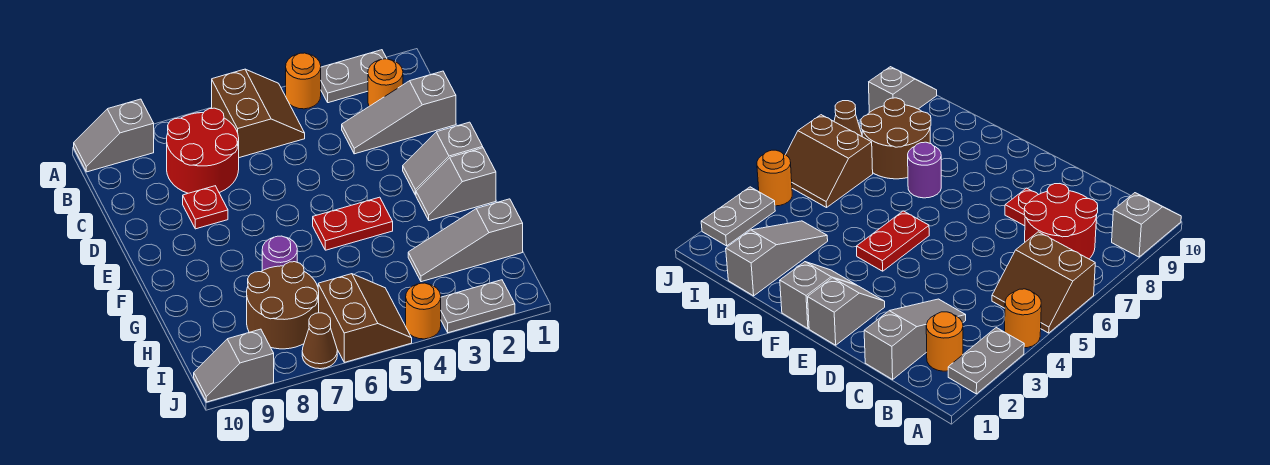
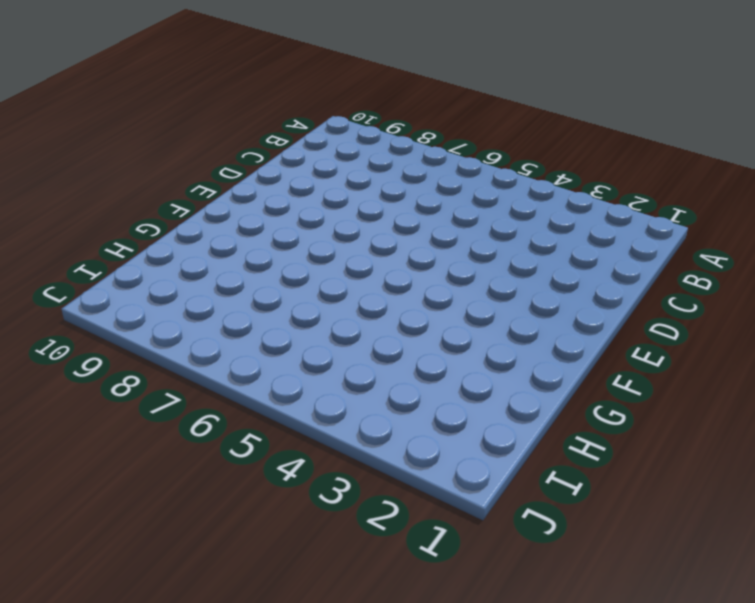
none -> grey 1x2 plate [321,50,387,103]
none -> orange 1x1 round brick [286,53,321,109]
none -> brown 2x2 slope [212,69,305,158]

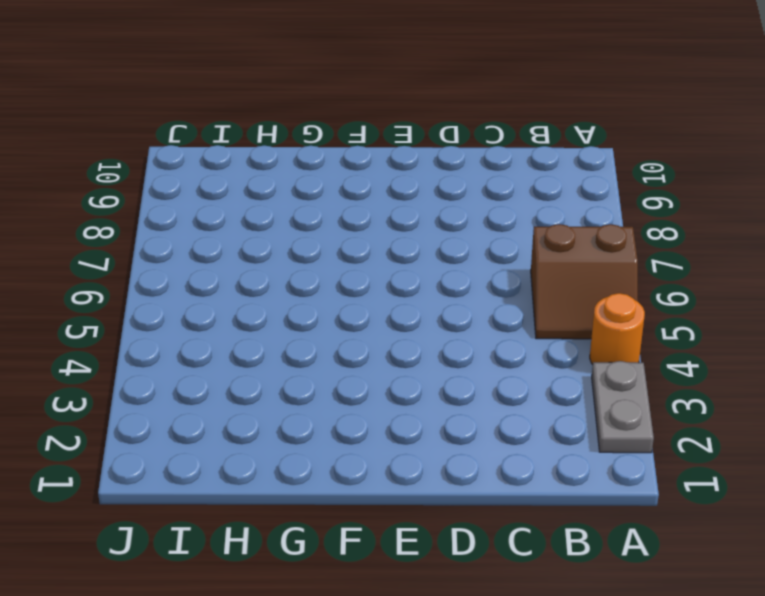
none -> grey 1x2 slope [74,99,154,172]
none -> orange 1x1 round brick [368,59,403,106]
none -> red 2x2 round brick [167,108,239,193]

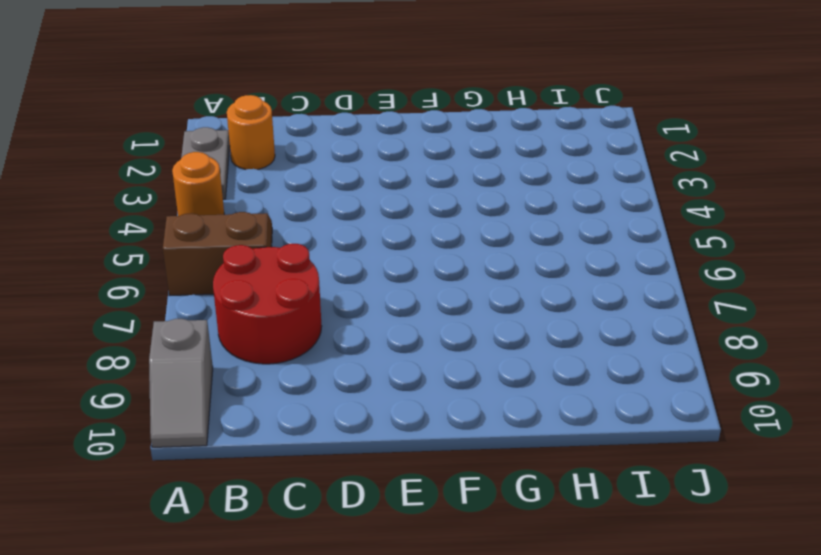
none -> grey 1x3 slope [342,71,456,154]
none -> red 1x1 plate [183,186,228,229]
none -> grey 1x2 slope [403,122,483,195]

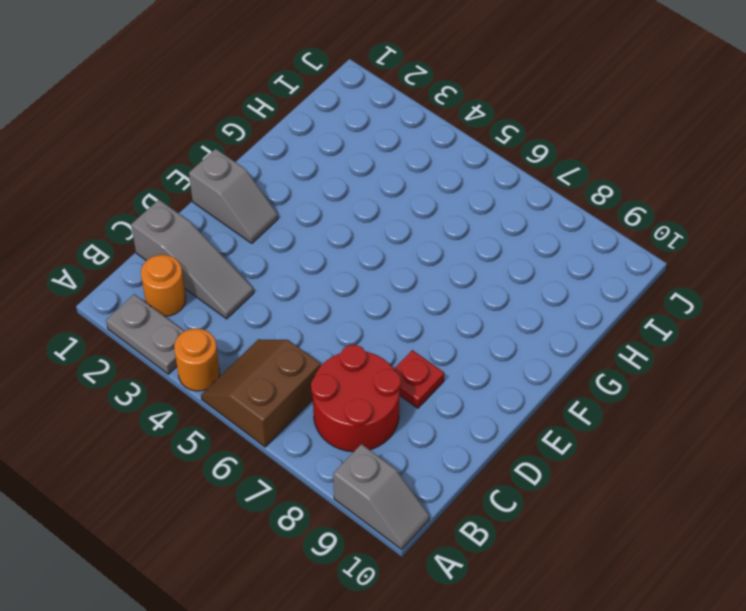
none -> grey 1x2 slope [416,148,496,221]
none -> red 1x2 plate [313,197,393,250]
none -> purple 1x1 round brick [262,236,297,271]

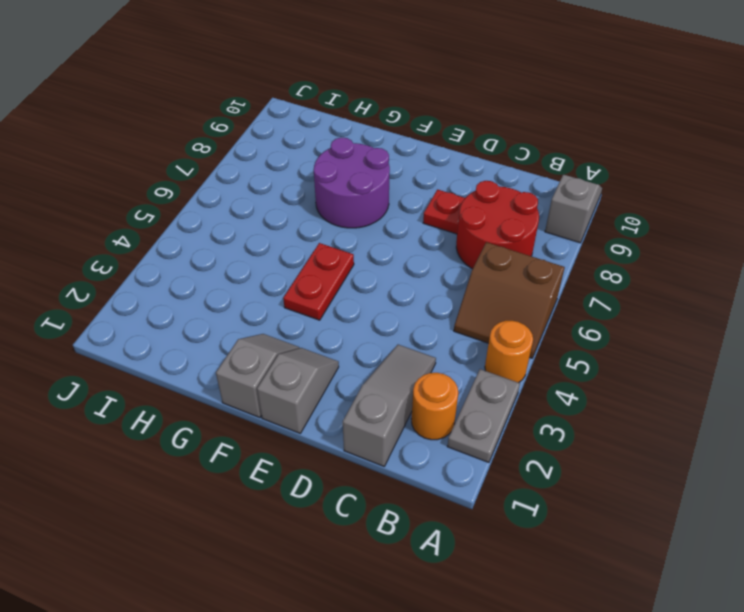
purple 2x2 round brick [314,137,390,228] -> purple 1x1 round brick [262,236,297,271]
none -> grey 1x3 slope [408,199,523,282]
none -> brown 2x2 round brick [247,262,319,349]
none -> brown 2x2 slope [318,274,412,362]

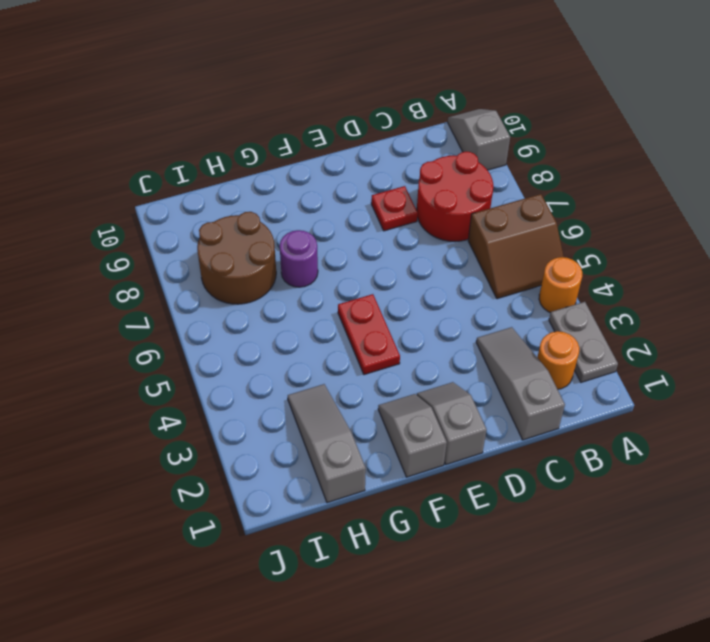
none -> brown 2x2 slope [318,274,412,362]
none -> grey 1x2 plate [441,280,515,333]
none -> orange 1x1 round brick [406,283,441,339]

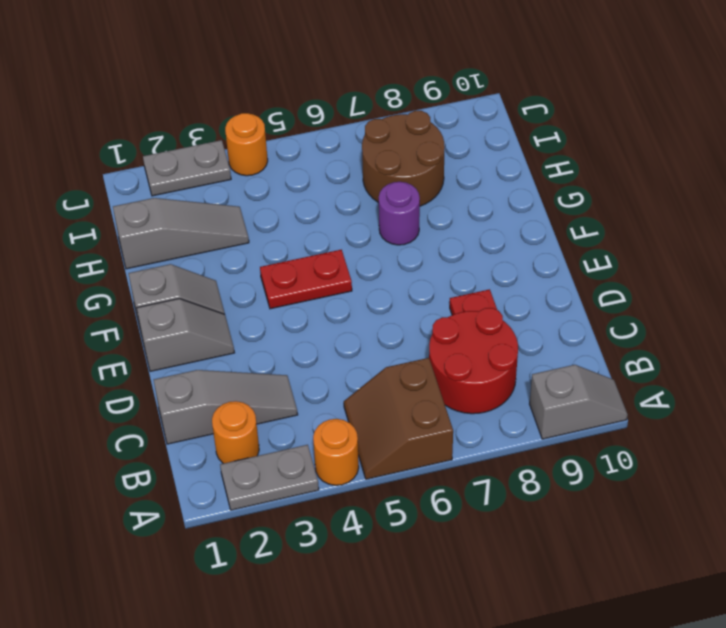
none -> brown 2x2 slope [318,274,412,362]
none -> brown 1x1 cone [302,313,337,369]
none -> grey 1x2 slope [194,329,274,402]

